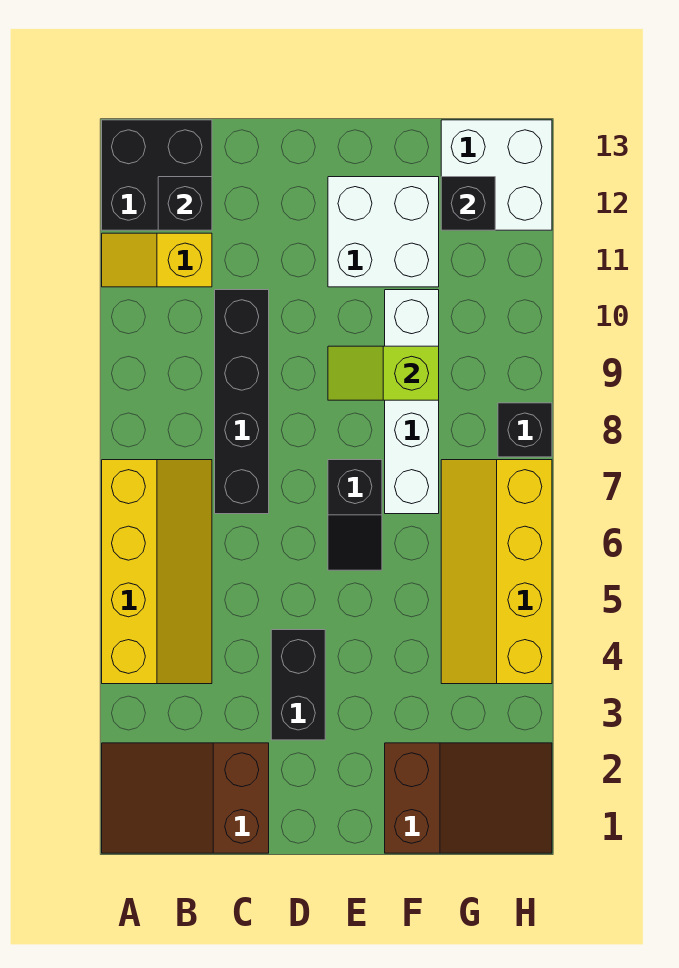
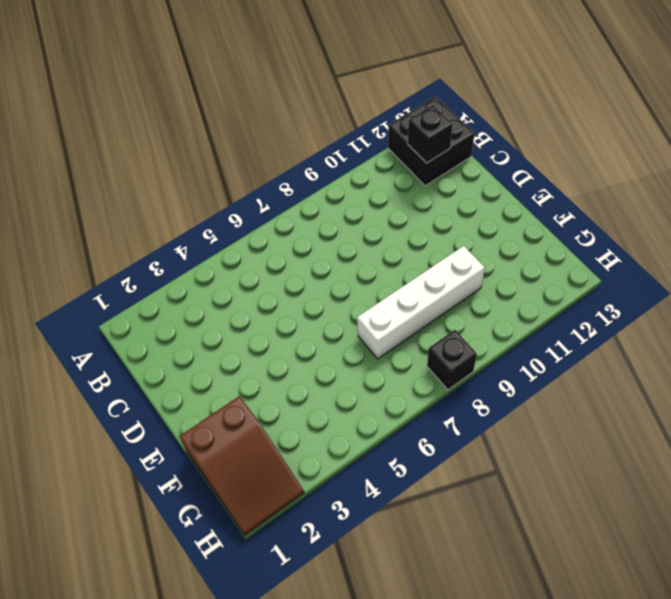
none -> brown 2x3 slope [102,743,269,853]
none -> yellow 2x4 slope [102,460,212,684]
none -> yellow 1x2 slope [102,233,212,287]

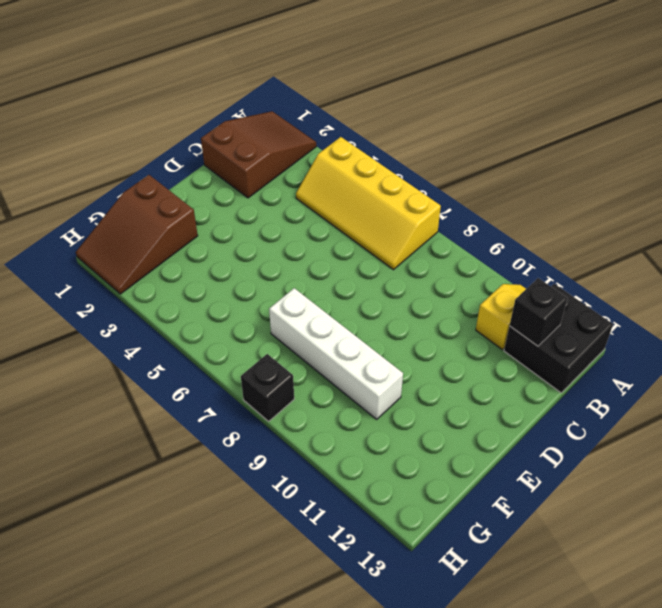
none -> black 1x4 brick [215,290,269,514]
none -> black 1x2 brick [271,630,325,740]
none -> black 1x2 slope [328,460,382,570]

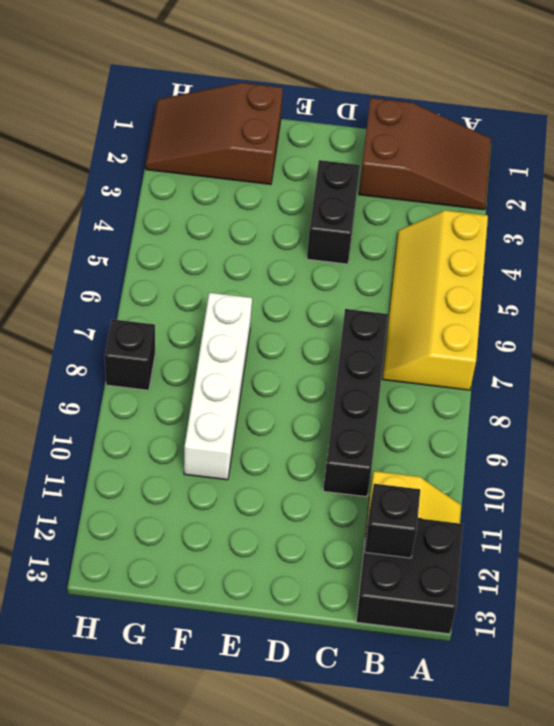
none -> black 1x2 slope [328,460,382,570]
none -> white 2x2 brick [328,177,439,287]
none -> yellow 2x4 slope [441,460,552,684]

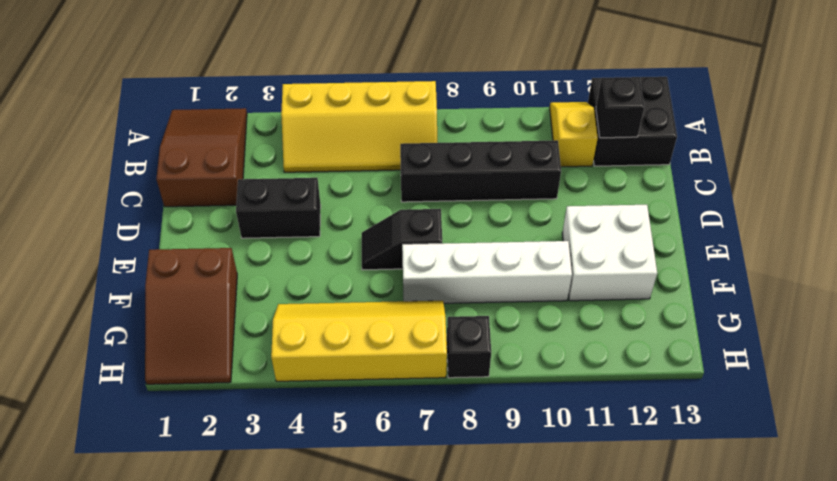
none -> white 2x2 brick [441,120,552,230]
none -> lime 1x2 slope [328,346,439,400]
none -> black 1x1 brick [441,177,495,230]

